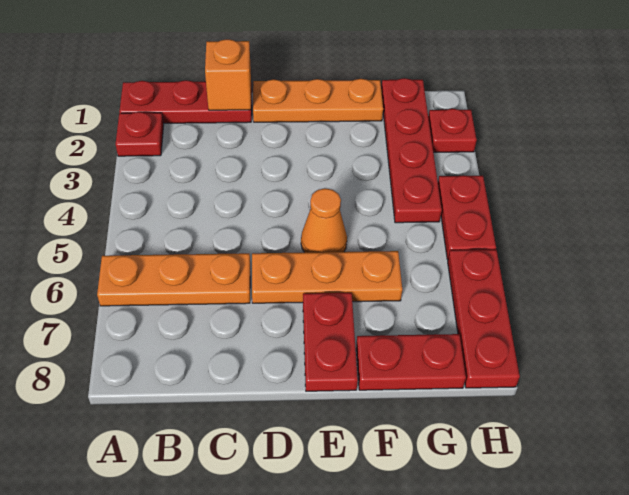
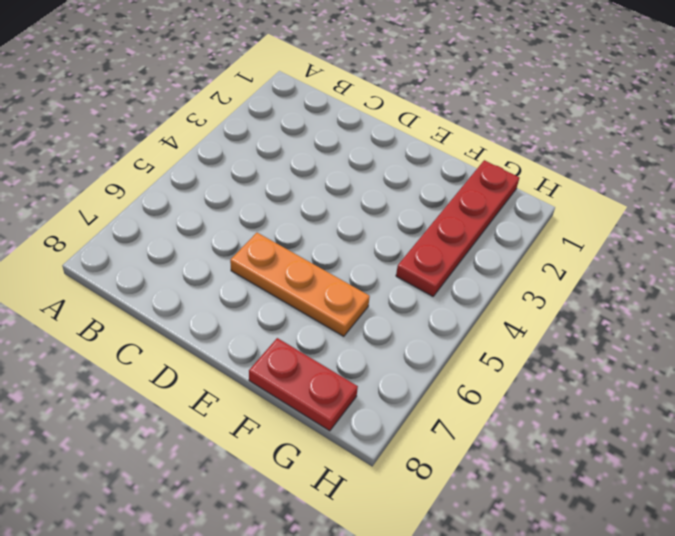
none -> red 1x3 plate [119,80,252,123]
none -> red 1x1 plate [116,112,164,156]
none -> orange 1x3 plate [97,253,250,306]

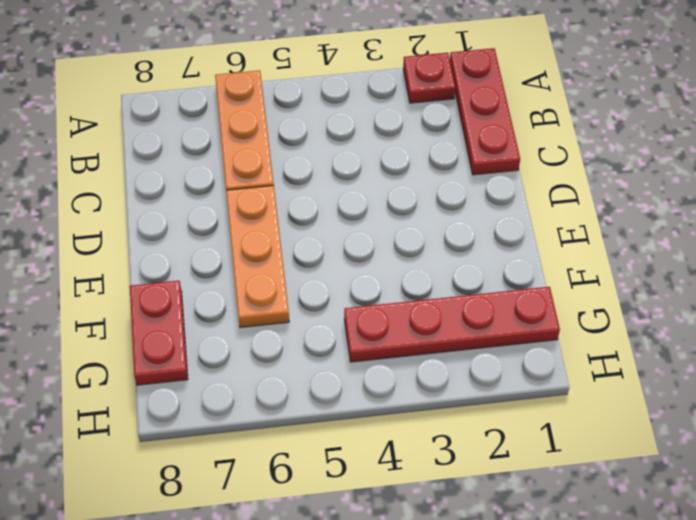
none -> orange 1x3 plate [253,79,383,122]
none -> orange 1x1 cone [301,188,347,252]
none -> red 1x2 plate [303,293,358,391]

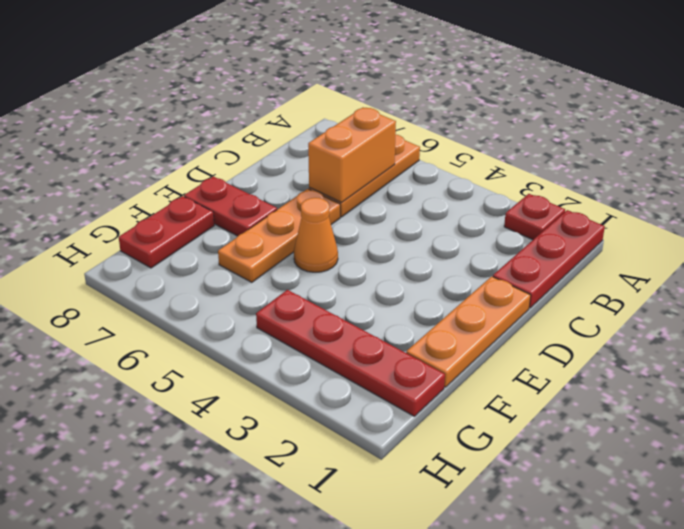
orange 1x2 brick [308,107,396,202] -> none
none -> red 1x1 plate [428,109,477,152]
none -> red 1x2 plate [438,175,496,259]
none -> red 1x3 plate [448,250,520,388]

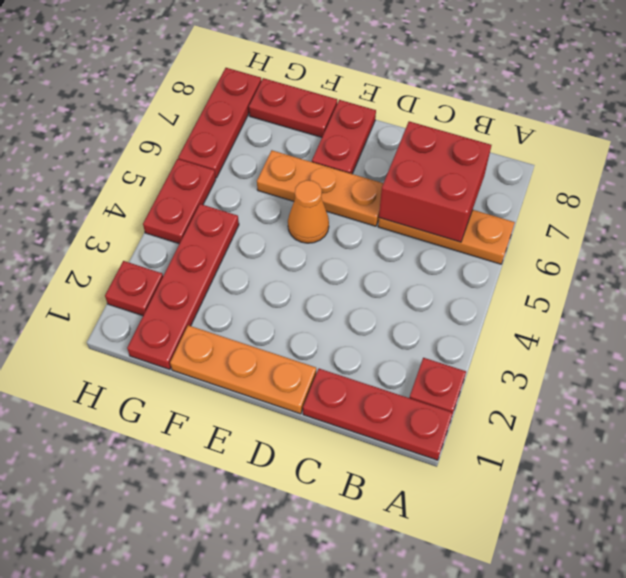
red 2x2 brick [379,121,491,242] -> none
none -> orange 1x1 brick [205,39,251,110]

